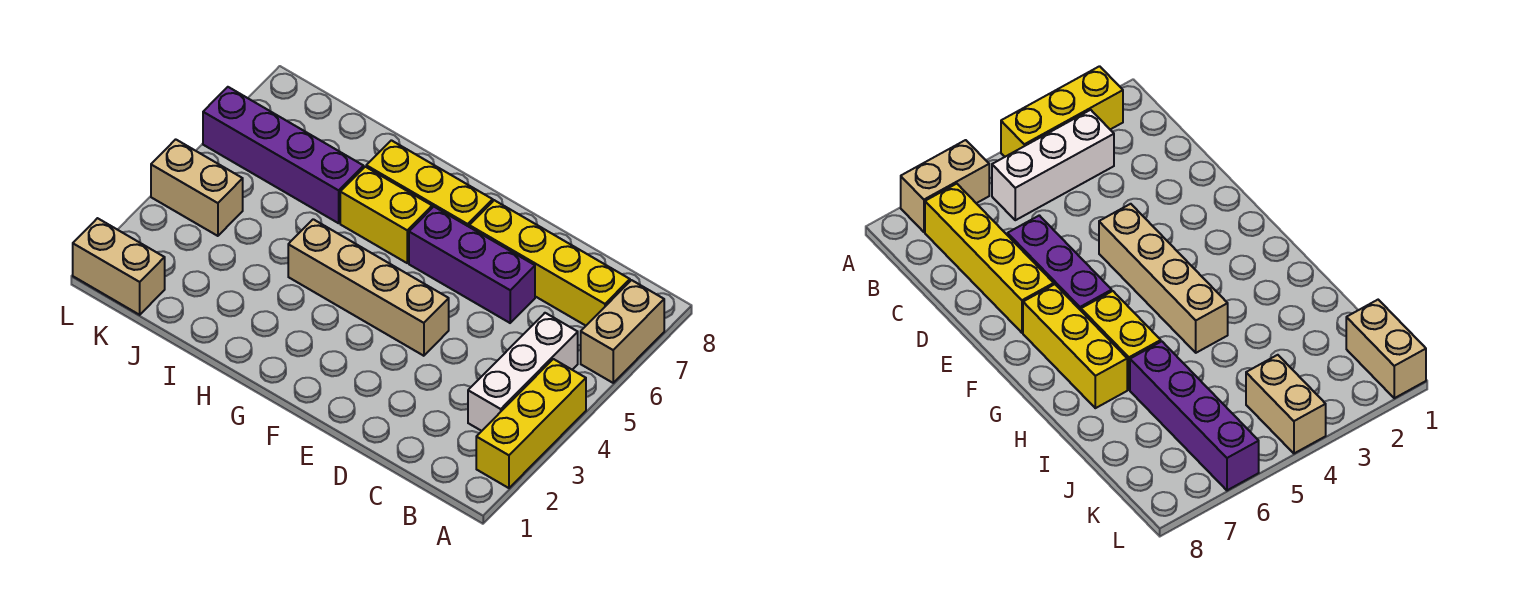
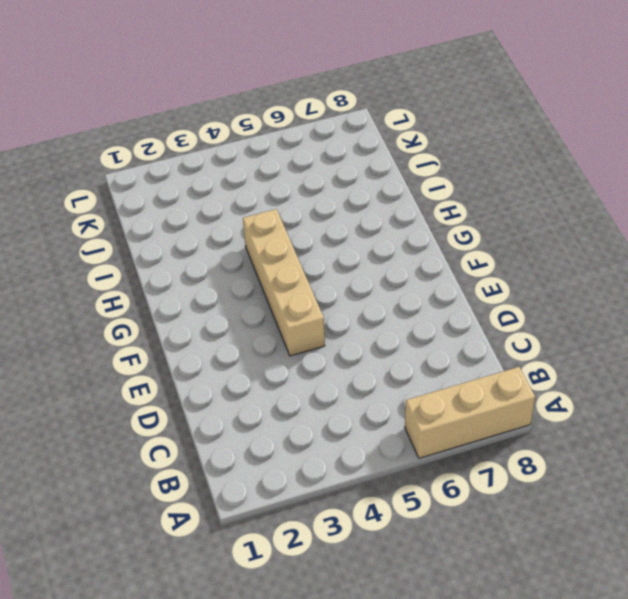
tan 1x3 brick [405,367,535,458] -> tan 1x2 brick [581,280,664,383]
none -> yellow 1x3 brick [476,359,586,488]
none -> white 1x3 brick [468,313,578,431]

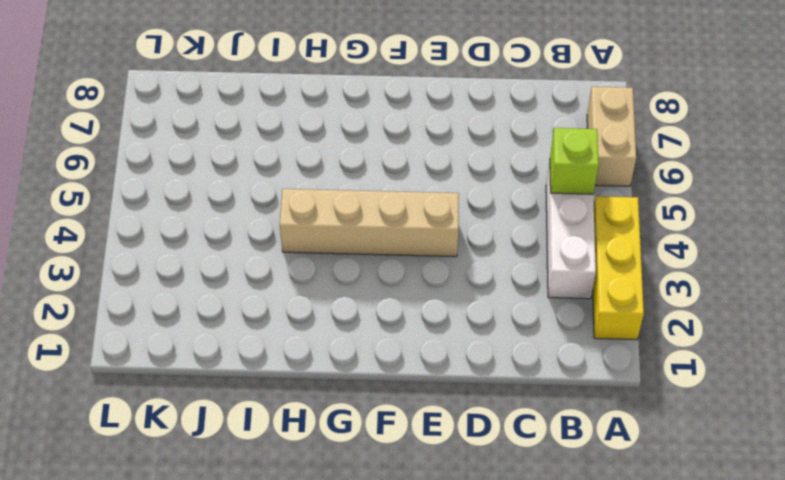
lime 1x1 brick [550,128,599,194] -> none
none -> yellow 1x4 brick [469,200,630,326]
none -> purple 1x3 brick [409,207,535,323]

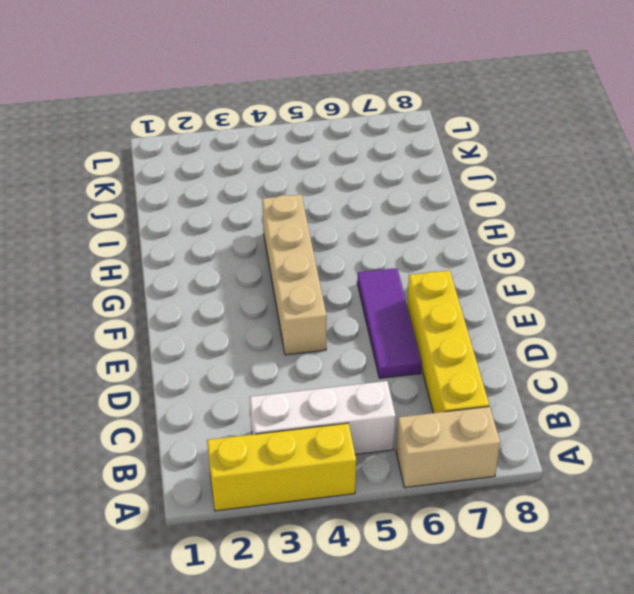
purple 1x3 tile [357,268,422,378] -> purple 1x3 brick [409,207,535,323]
none -> yellow 1x3 brick [366,140,493,227]
none -> yellow 1x2 brick [340,167,432,263]

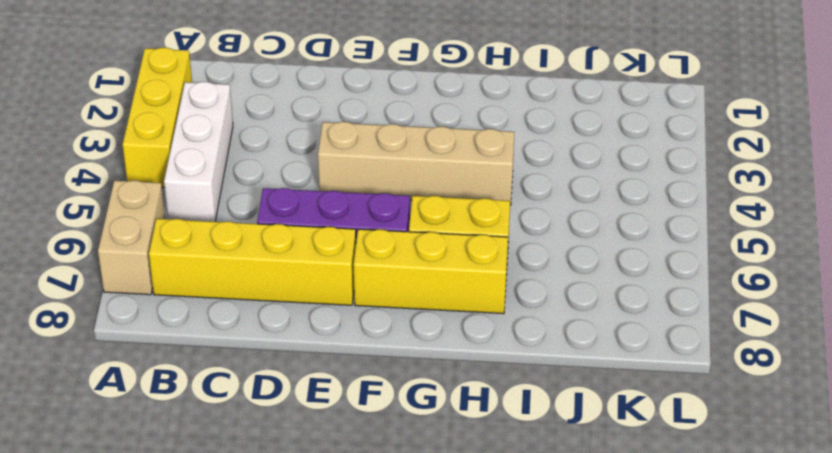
none -> purple 1x4 brick [203,87,364,223]
none -> tan 1x2 brick [73,218,165,315]

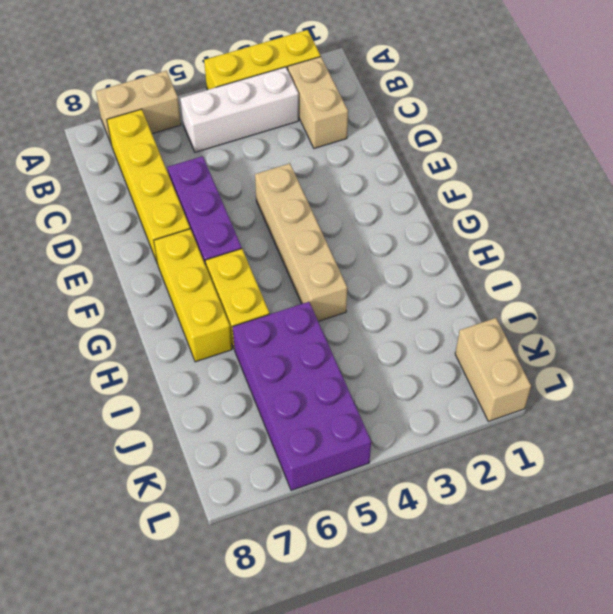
tan 1x2 brick [288,57,348,148] -> tan 1x2 brick moved to [151,139,243,236]
purple 2x4 brick [233,302,371,490] -> purple 1x4 brick [203,87,364,223]

